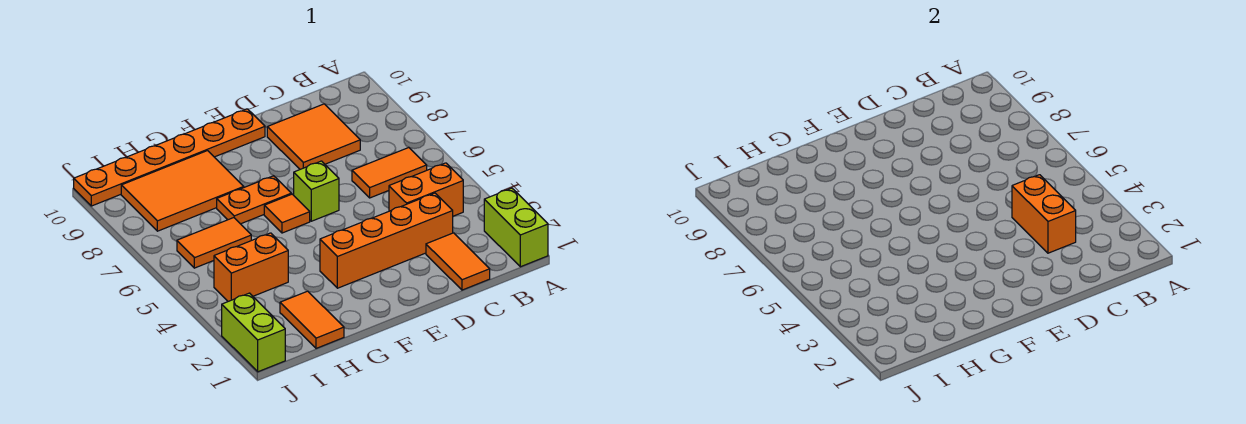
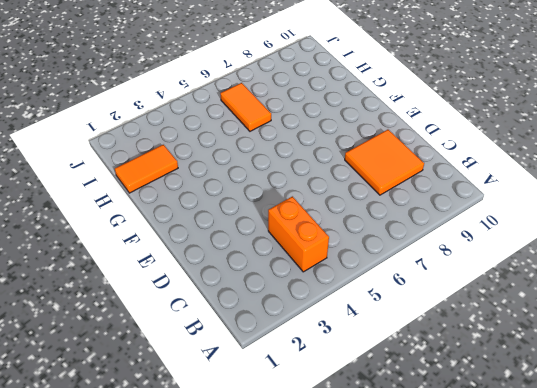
none -> lime 1x2 brick [484,188,548,267]
none -> orange 1x2 tile [352,148,427,198]
none -> orange 1x2 tile [426,233,490,290]

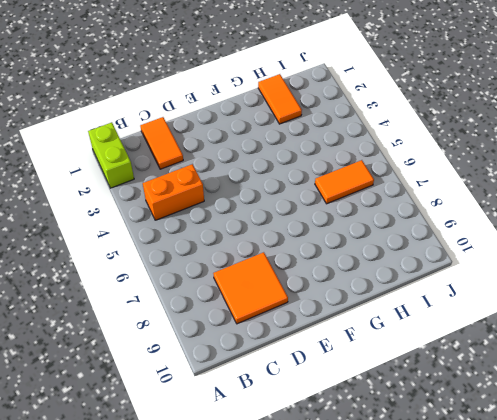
none -> orange 1x2 tile [352,148,427,198]
none -> orange 1x4 brick [320,193,453,288]
none -> lime 1x1 brick [294,161,339,221]

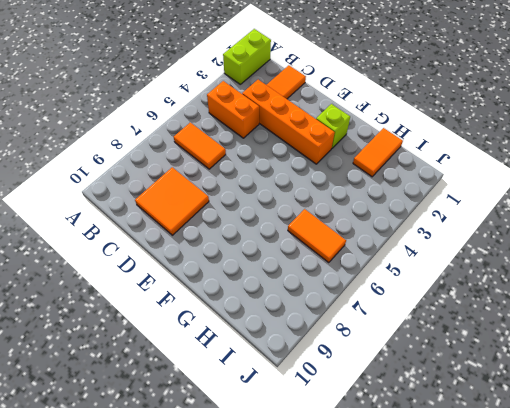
lime 1x1 brick [316,104,350,148] -> lime 1x1 brick moved to [294,161,339,221]
none -> orange 1x6 plate [74,109,265,206]
none -> orange 1x1 tile [264,194,310,233]
none -> orange 1x2 plate [217,176,291,224]

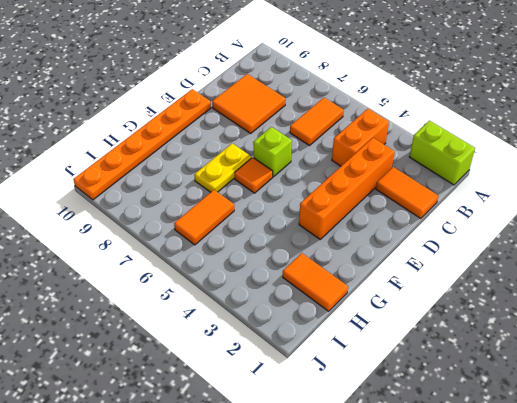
yellow 1x2 plate [194,143,252,192] -> orange 1x2 plate [217,176,291,224]
none -> orange 2x3 tile [121,151,244,231]
none -> orange 1x2 brick [214,233,288,301]
none -> lime 1x2 brick [222,293,285,372]

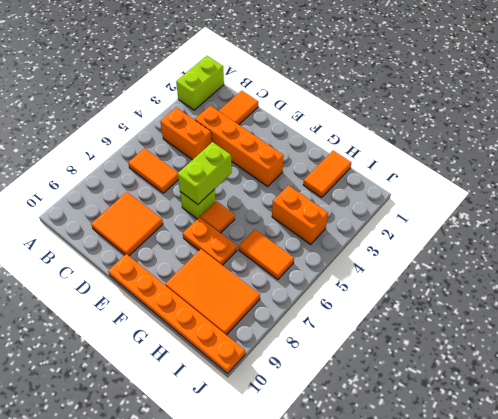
lime 1x2 brick [178,142,232,204] -> lime 1x2 brick moved to [222,293,285,372]
none -> orange 1x2 brick [1012,175,1076,253]

